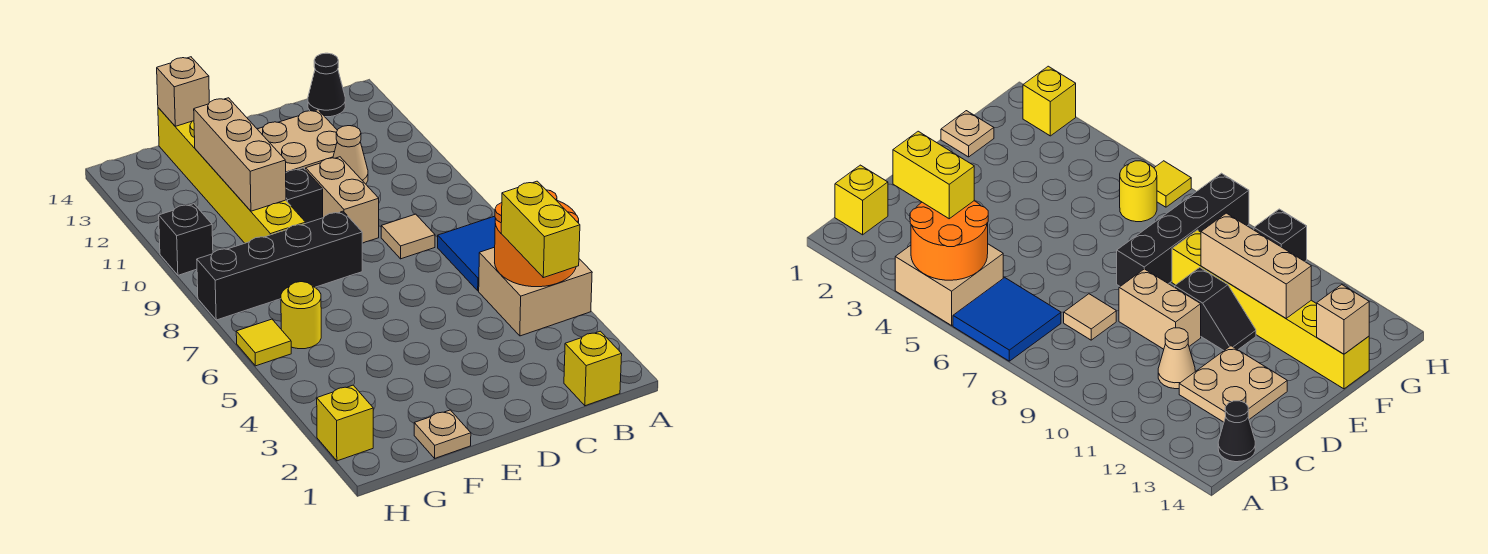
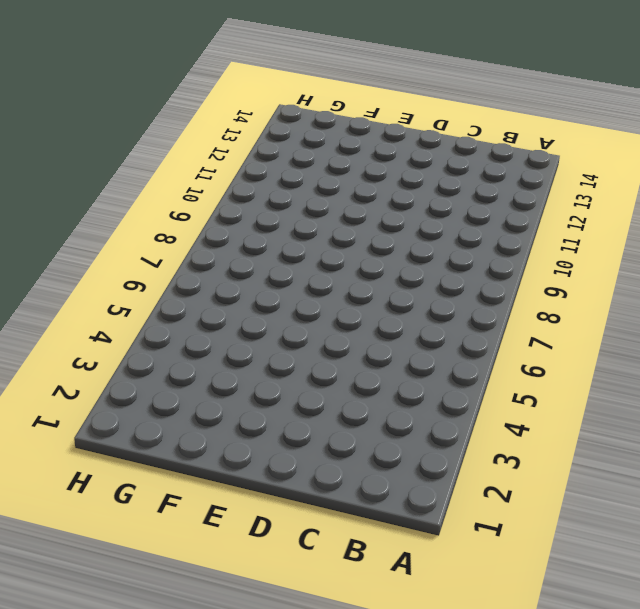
none -> tan 2x2 brick [479,247,592,336]
none -> blue 2x2 tile [438,216,495,291]
none -> yellow 1x1 brick [564,331,622,406]

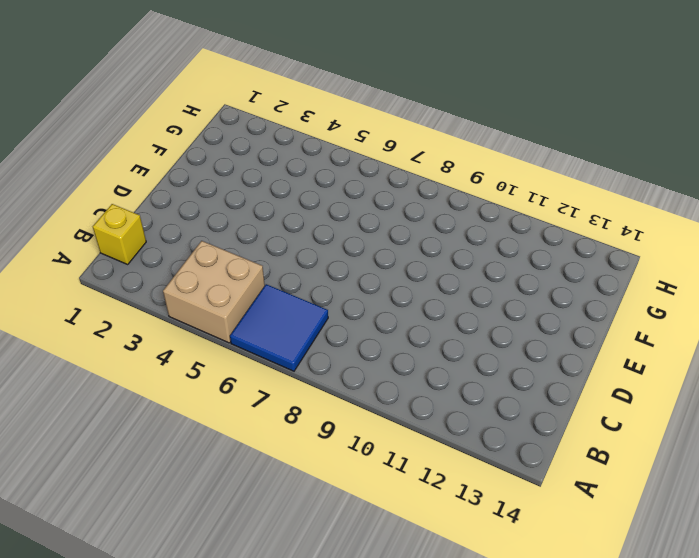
none -> black 1x1 cone [308,53,345,117]
none -> tan 1x1 tile [381,214,435,259]
none -> tan 1x1 cone [333,126,368,184]

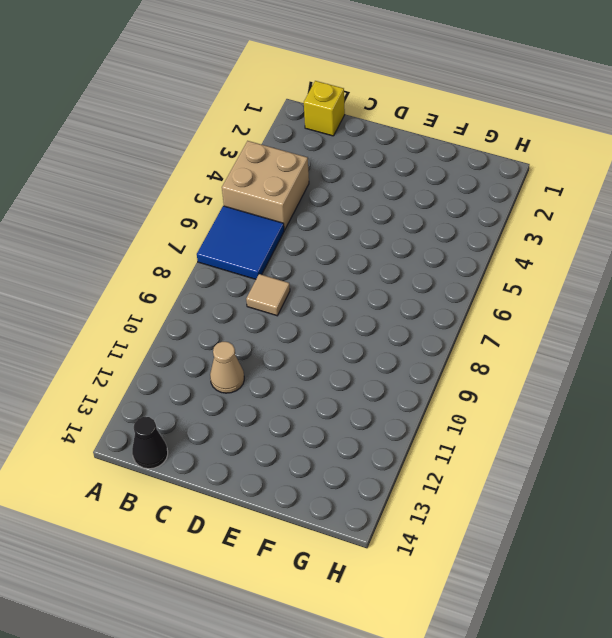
none -> tan 2x2 plate [258,110,337,172]
none -> tan 1x2 brick [306,157,379,243]
none -> black 1x4 brick [197,211,362,320]

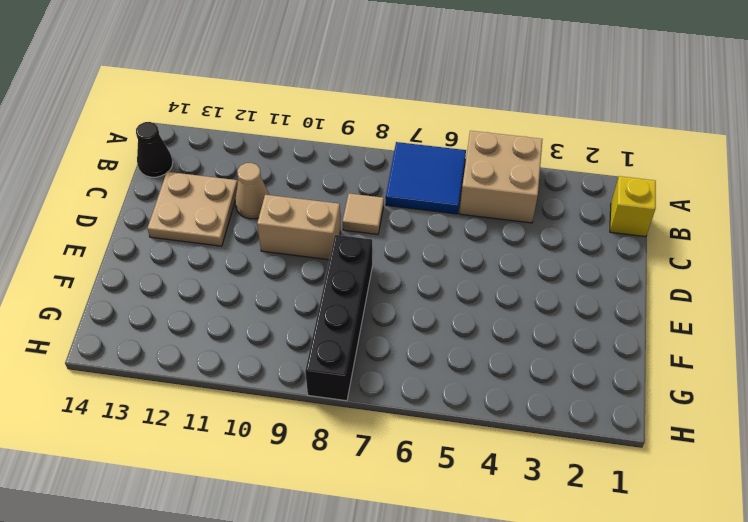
none -> black 1x2 slope [286,168,323,223]
none -> tan 1x1 plate [414,410,471,458]
none -> yellow 1x6 brick [158,108,306,243]

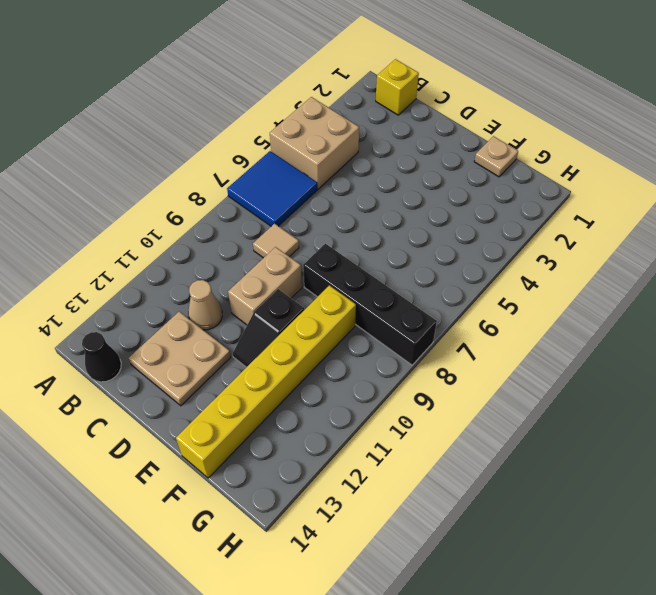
none -> yellow 1x1 round brick [281,282,321,349]
none -> yellow 1x1 brick [317,385,373,461]
none -> yellow 1x1 tile [236,319,291,366]

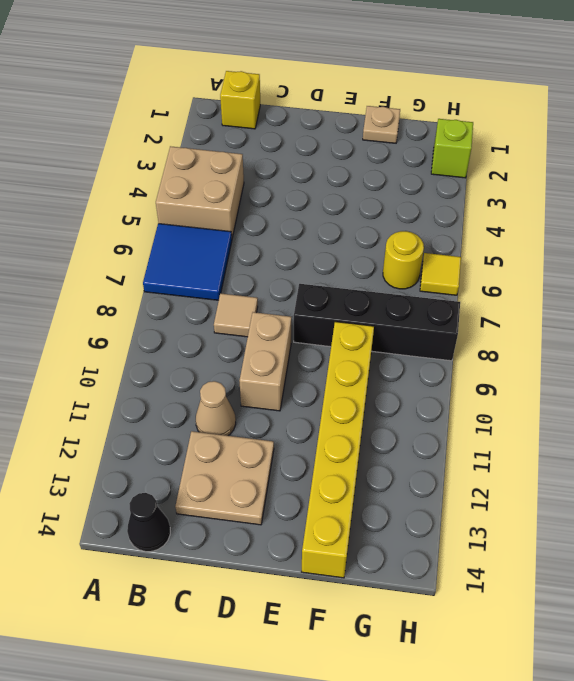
lime 1x1 brick [431,119,473,178] -> yellow 1x1 brick [317,385,373,461]
none -> black 1x2 slope [286,168,323,223]
none -> black 1x1 brick [159,204,213,275]
none -> orange 2x2 round brick [495,190,579,287]

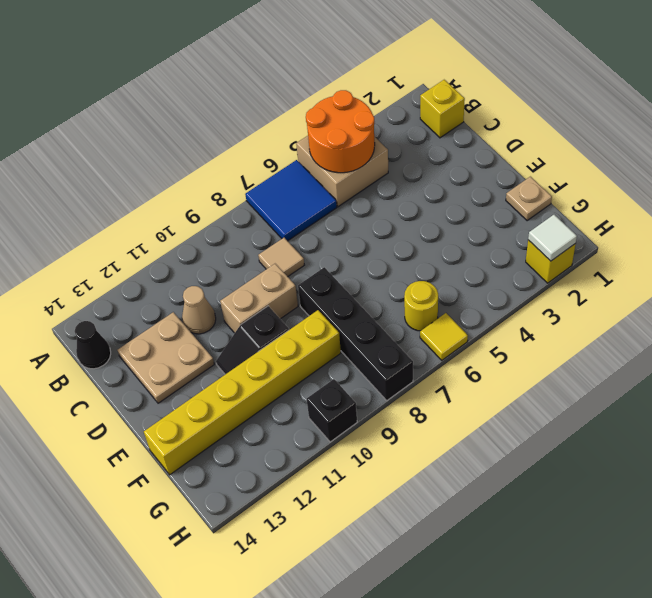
white 1x1 tile [528,215,577,261] -> none
none -> tan 1x3 brick [194,98,286,211]
none -> tan 1x1 brick [157,57,209,126]
none -> yellow 1x2 brick [501,181,580,278]

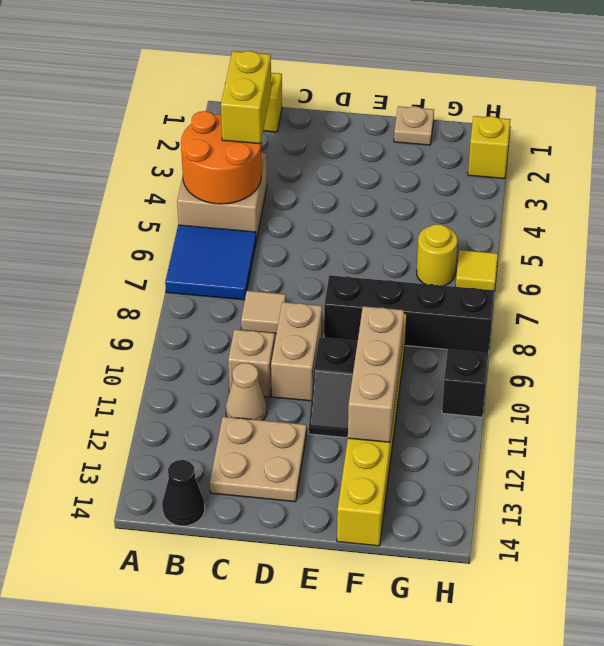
tan 1x1 brick [228,329,275,397] -> tan 1x1 brick moved to [157,57,209,126]

